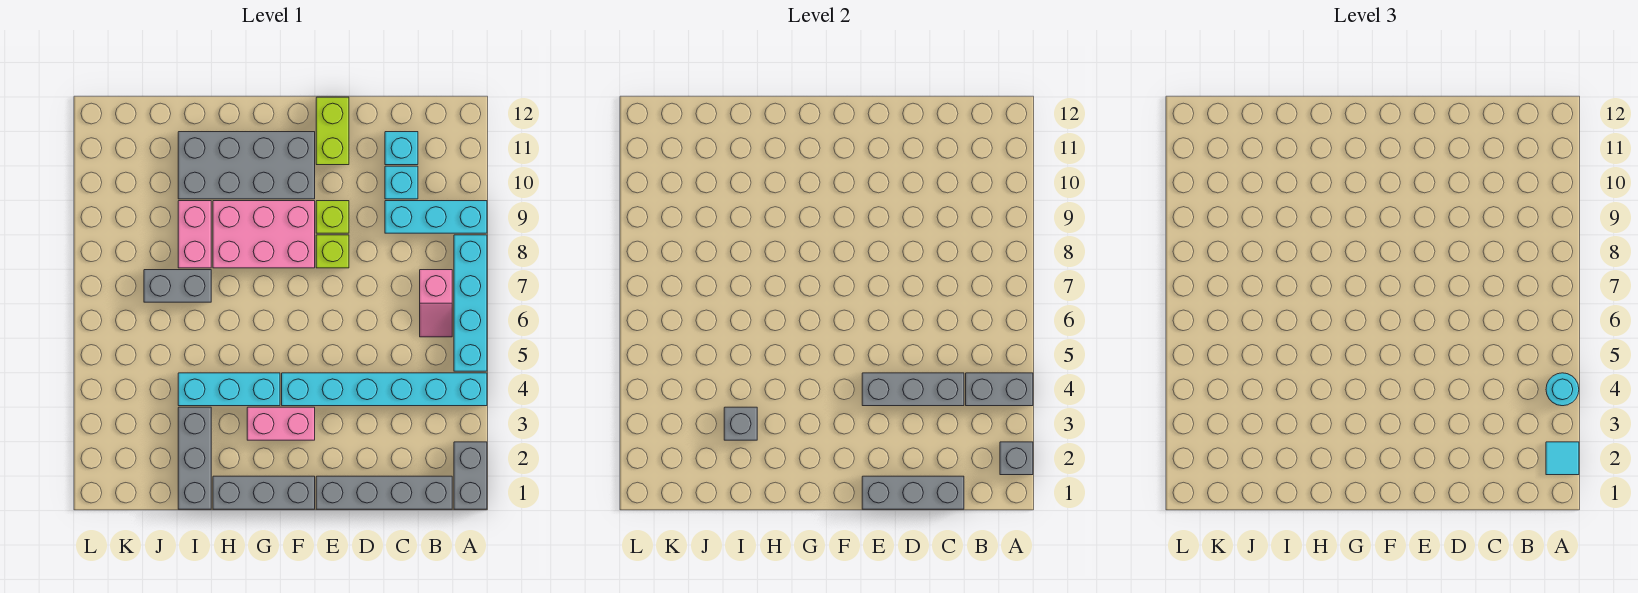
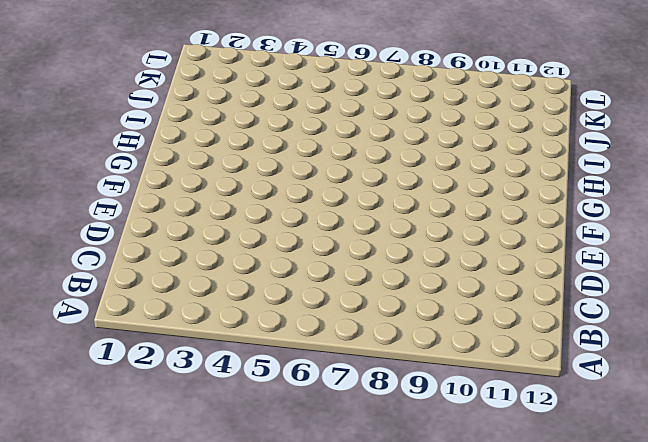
none -> grey 1x2 brick [454,442,487,509]
none -> cyan 1x6 brick [282,373,487,406]
none -> cyan 1x4 brick [454,235,487,371]

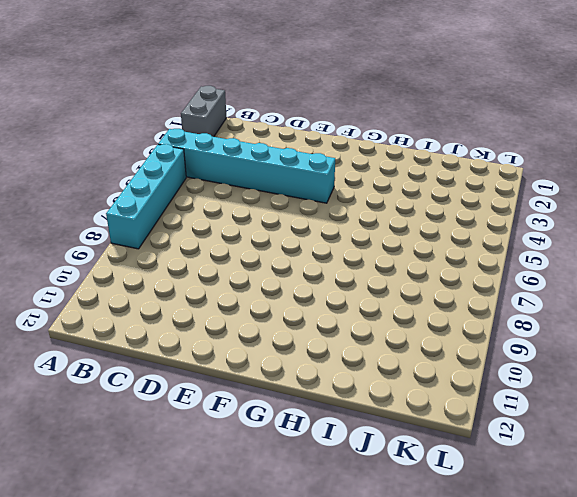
none -> cyan 1x3 brick [385,201,487,233]
none -> grey 1x4 brick [316,476,452,509]
none -> pink 1x2 slope [420,270,452,337]

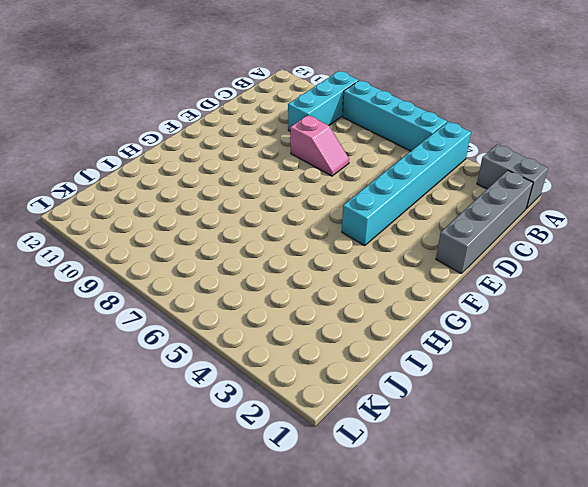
pink 1x2 slope [290,115,349,176] -> pink 1x2 slope moved to [420,270,452,337]
none -> cyan 1x1 brick [385,166,418,199]
none -> cyan 1x1 brick [385,132,418,165]
none -> lime 1x1 brick [316,235,349,268]

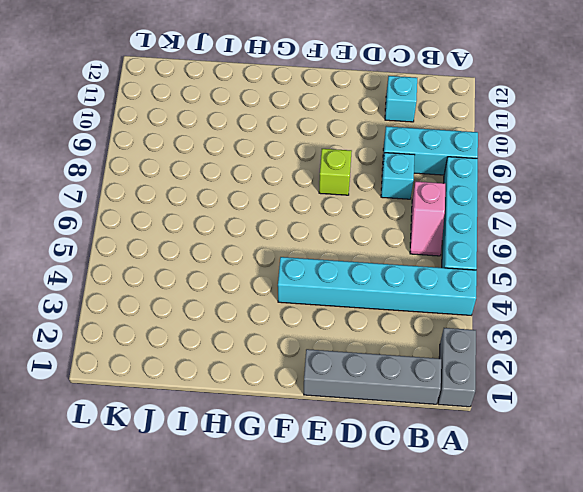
cyan 1x1 brick [381,153,415,199] -> cyan 1x1 brick moved to [385,166,418,199]
none -> lime 1x1 brick [316,201,349,233]
none -> lime 1x2 brick [316,97,349,165]
none -> grey 1x3 brick [213,476,315,509]

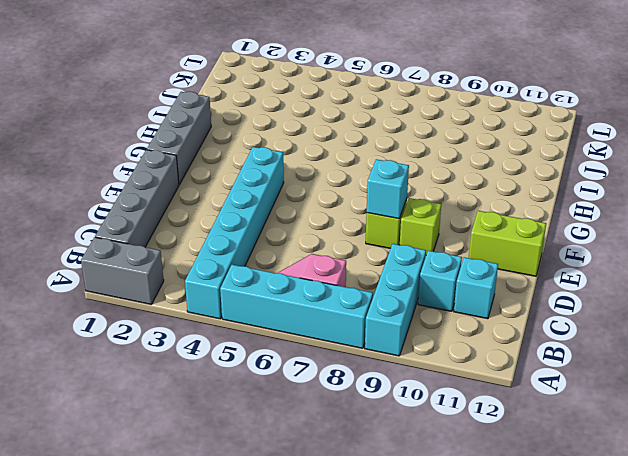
cyan 1x1 brick [367,159,409,219] -> none
none -> pink 1x2 brick [247,407,315,440]
none -> pink 2x3 brick [213,201,315,268]
none -> grey 2x4 brick [178,132,315,199]

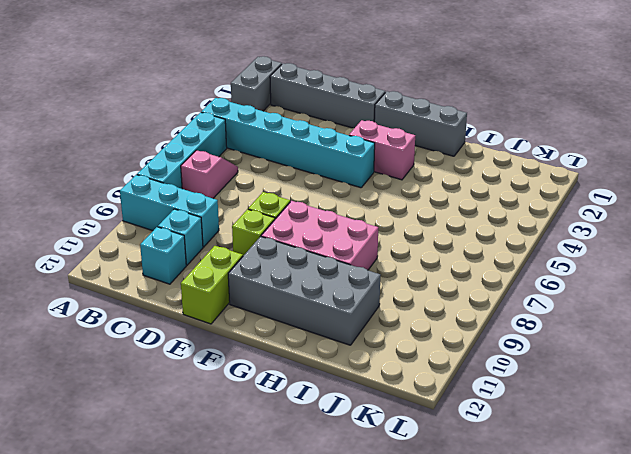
none -> cyan 1x3 brick [178,373,280,406]
none -> grey 1x3 brick [178,407,211,509]
none -> grey 1x2 brick [144,270,211,302]

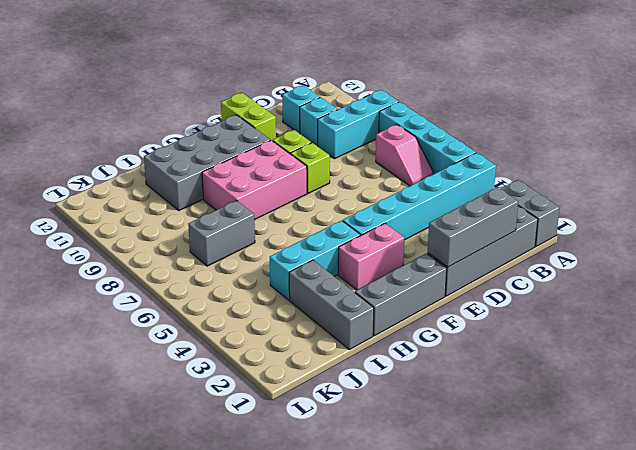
none -> pink 1x2 brick [178,201,211,268]
none -> grey 1x1 brick [1000,442,1033,475]
none -> grey 1x2 brick [966,373,1033,406]

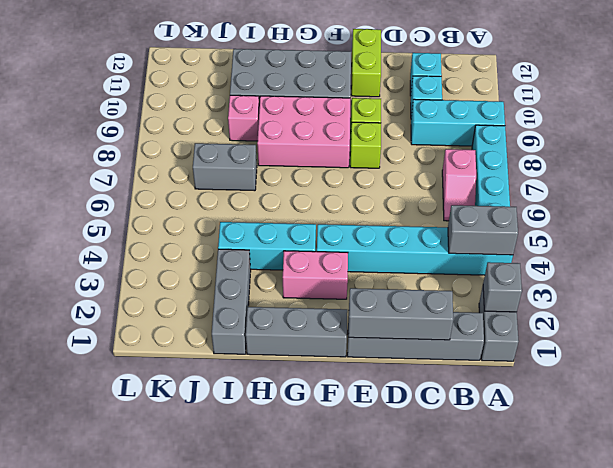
pink 1x1 brick [228,95,259,141] -> pink 1x2 brick [178,201,211,268]
none -> grey 1x3 brick [862,373,964,406]
none -> grey 1x1 brick [724,407,757,440]
none -> cyan 1x1 tile [1546,442,1579,475]

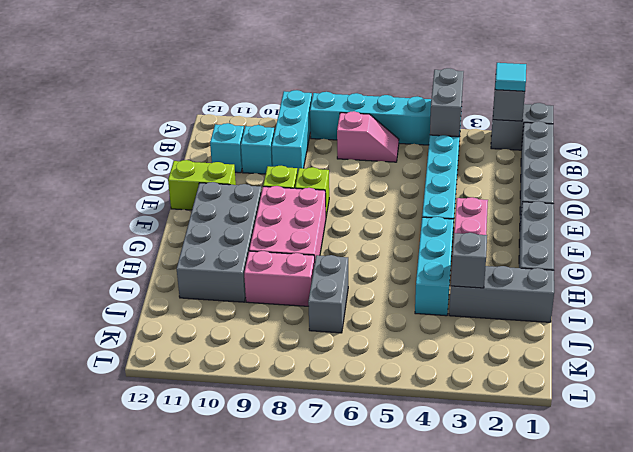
none -> grey 1x3 brick [862,476,964,509]
none -> grey 1x3 brick [862,373,964,406]
none -> cyan 1x1 round brick [1546,373,1579,406]

